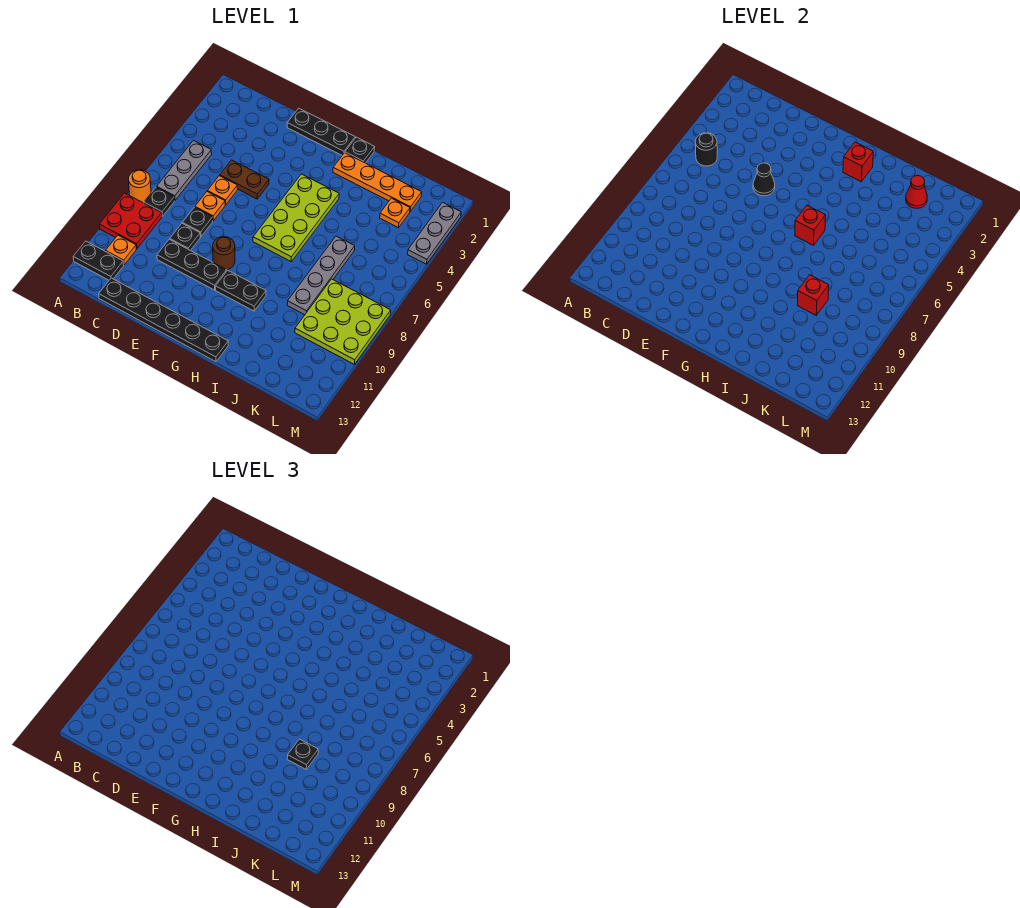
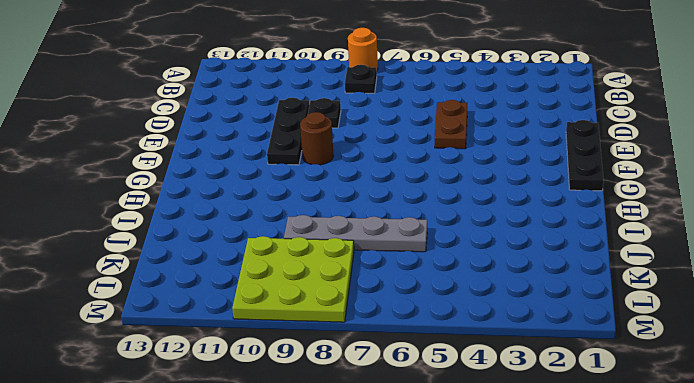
none -> red 2x2 plate [99,193,162,249]
none -> black 1x2 plate [73,241,124,280]
none -> grey 1x3 plate [157,141,212,201]
none -> orange 1x1 plate [106,235,136,265]

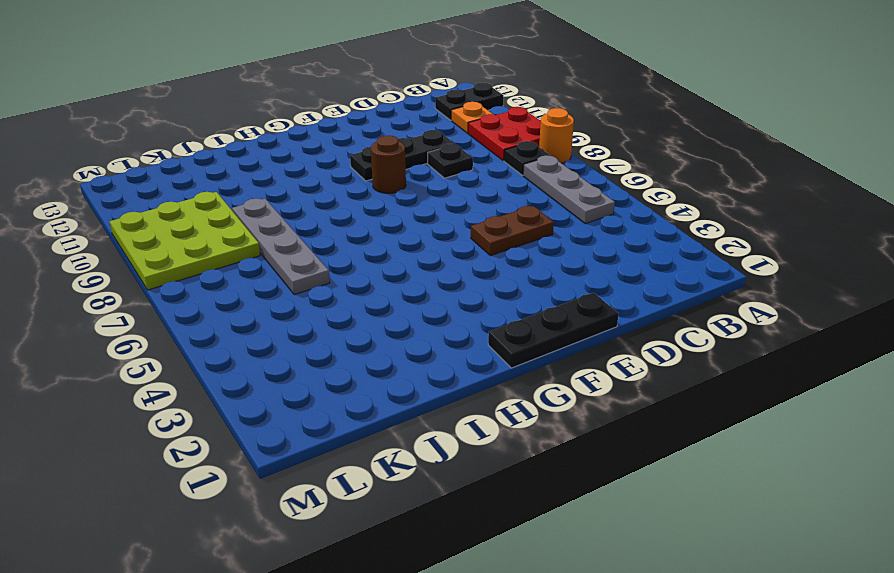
none -> black 1x6 plate [99,278,228,362]
none -> orange 1x1 plate [207,176,237,205]
none -> orange 1x1 plate [195,192,225,221]
none -> black 1x1 plate [182,207,213,237]

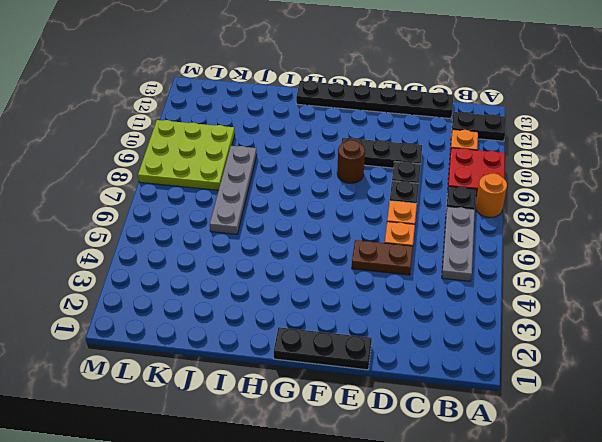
none -> lime 2x4 plate [253,174,339,261]
none -> black 1x2 plate [216,270,266,311]
none -> black 1x1 plate [345,137,375,163]
none -> orange 1x4 plate [333,153,422,211]

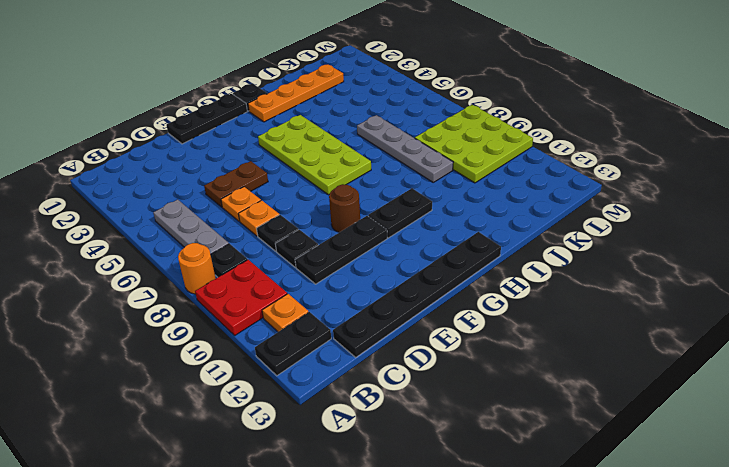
none -> orange 1x1 plate [380,198,410,228]
none -> grey 1x3 plate [408,202,461,264]
none -> black 1x1 round brick [695,133,717,166]
none -> black 1x1 cone [753,163,775,196]

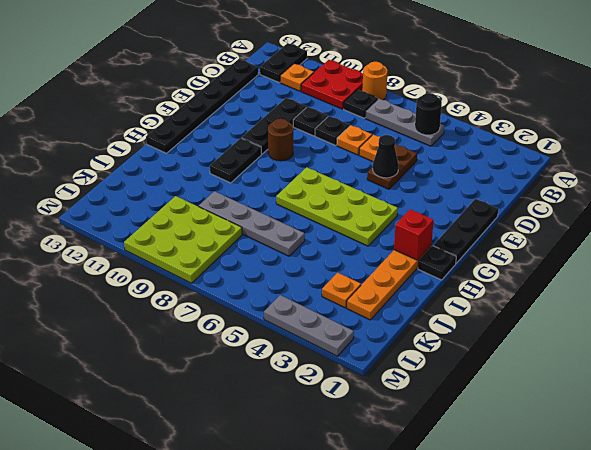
none -> red 1x1 brick [795,205,826,245]
none -> red 1x1 brick [797,275,829,315]
none -> red 1x1 cone [906,176,927,208]
none -> black 1x1 plate [287,739,318,769]

